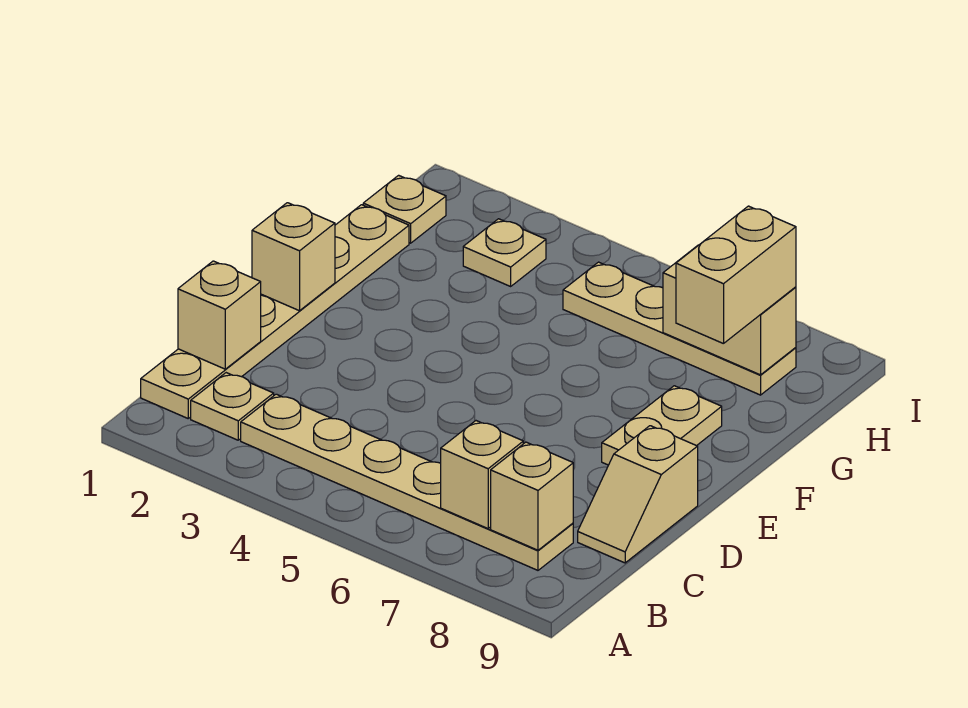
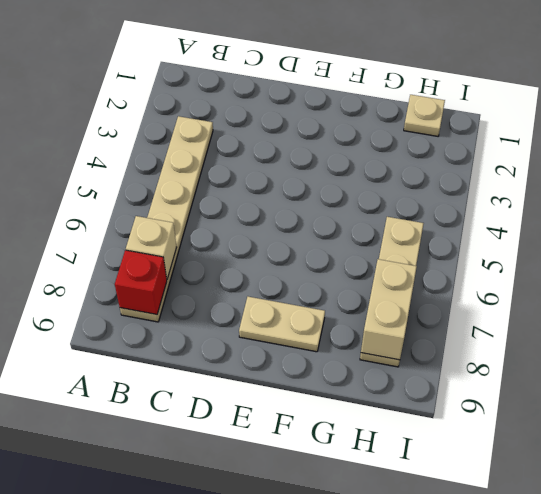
red 1x1 brick [115,250,167,314] -> tan 1x1 brick [491,442,573,550]
none -> tan 1x6 plate [141,205,409,418]
none -> tan 1x1 plate [191,373,274,440]
none -> tan 1x2 slope [578,426,698,563]

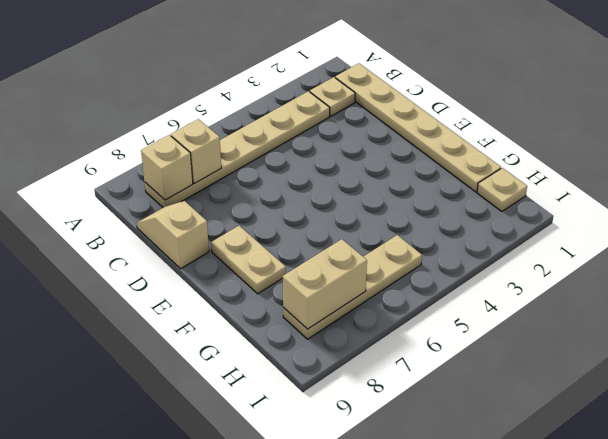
none -> tan 1x1 plate [463,219,546,286]
none -> tan 1x1 brick [178,261,261,369]
none -> tan 1x1 brick [252,203,335,311]

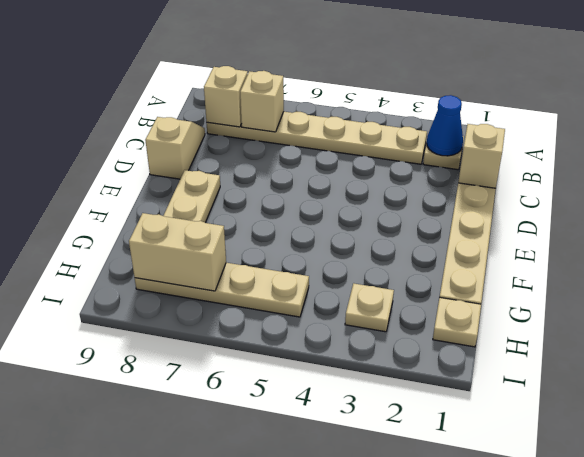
blue 1x1 cone [427,95,463,156] -> none
none -> tan 1x1 brick [252,203,335,311]
none -> tan 1x2 brick [676,206,796,344]

